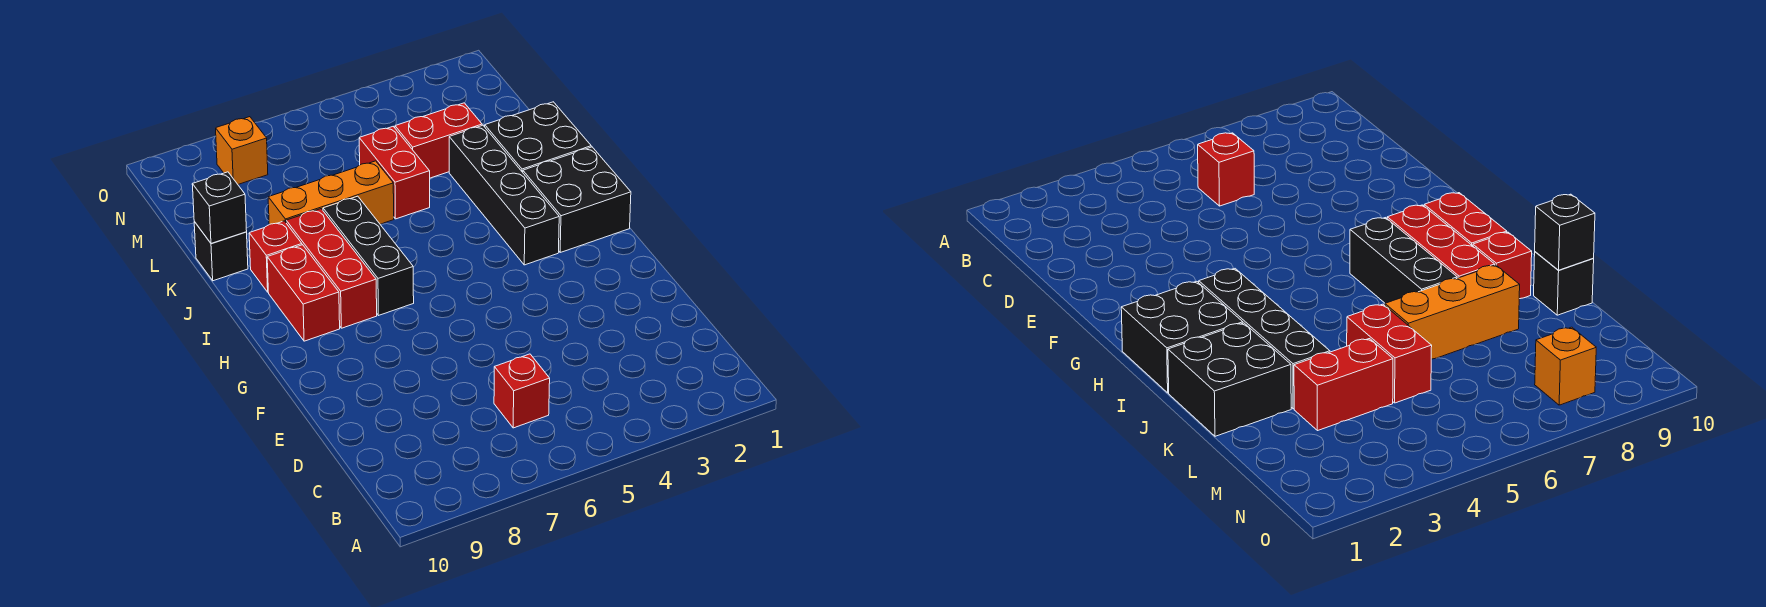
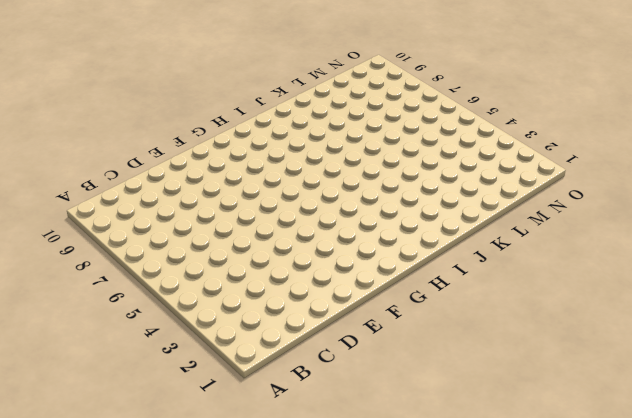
none -> red 1x1 brick [494,354,550,428]
none -> black 2x2 brick [523,147,631,252]
none -> black 1x4 brick [449,125,559,265]

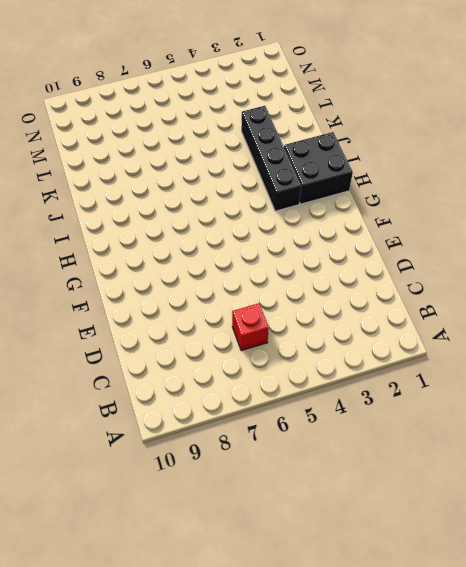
none -> black 1x3 brick [323,196,414,316]
none -> red 1x3 brick [286,209,377,328]
none -> red 1x2 brick [267,245,340,341]

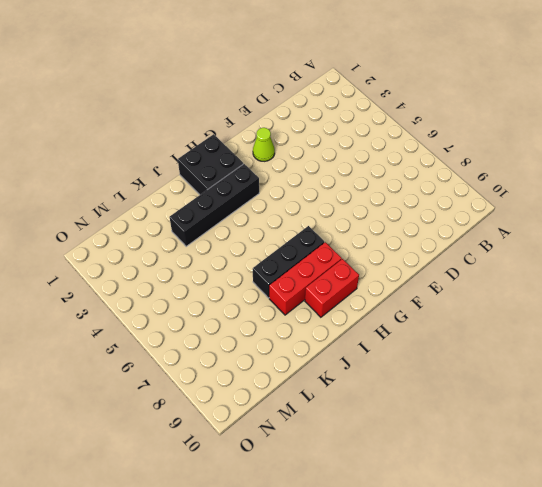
lime 1x1 cone [253,128,275,161] -> none
none -> red 1x1 brick [494,354,550,428]
none -> black 2x2 brick [485,102,591,172]
none -> red 1x1 brick [249,221,302,292]

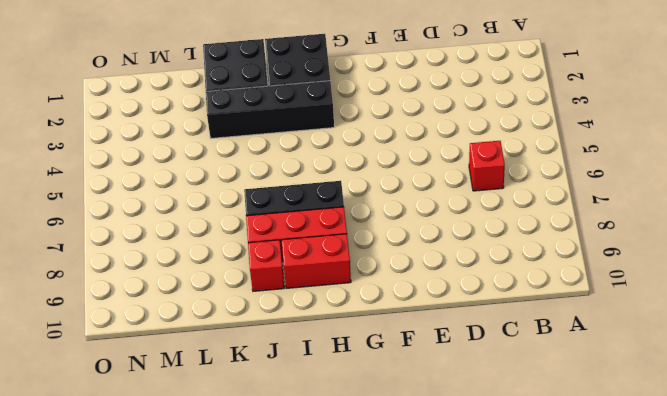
none -> red 1x2 brick [359,127,430,219]
none -> orange 1x3 brick [268,161,394,224]
none -> black 1x1 brick [194,222,248,281]

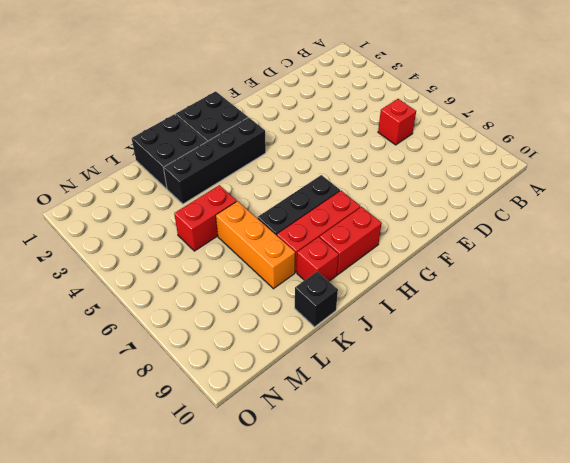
none -> red 1x2 brick [395,103,482,178]
none -> orange 1x1 brick [216,117,268,184]
none -> black 1x1 brick [192,172,247,243]

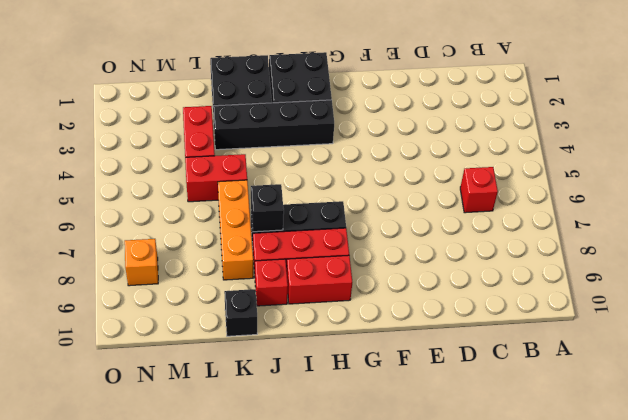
black 1x1 brick [251,184,284,232] -> black 1x1 brick moved to [192,172,247,243]

